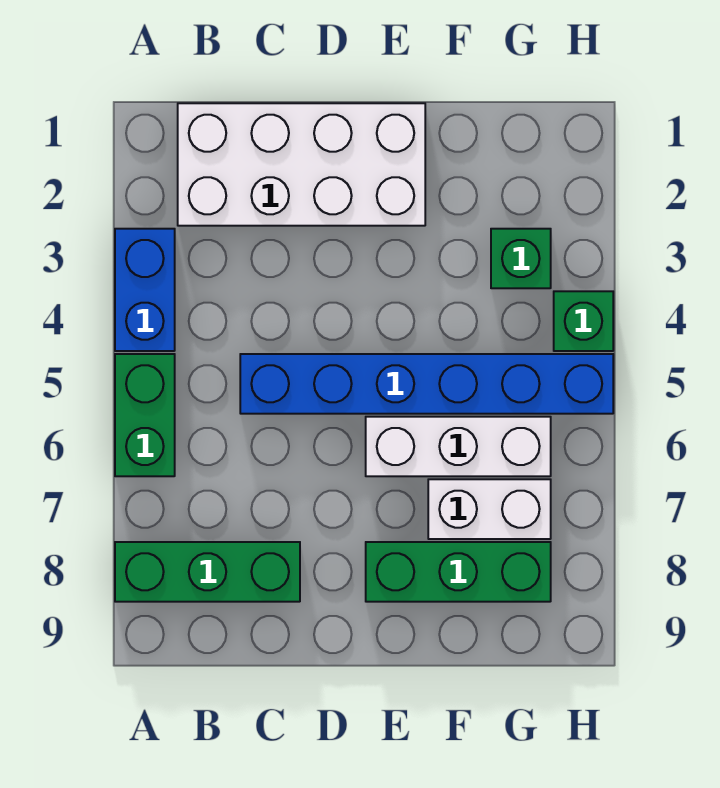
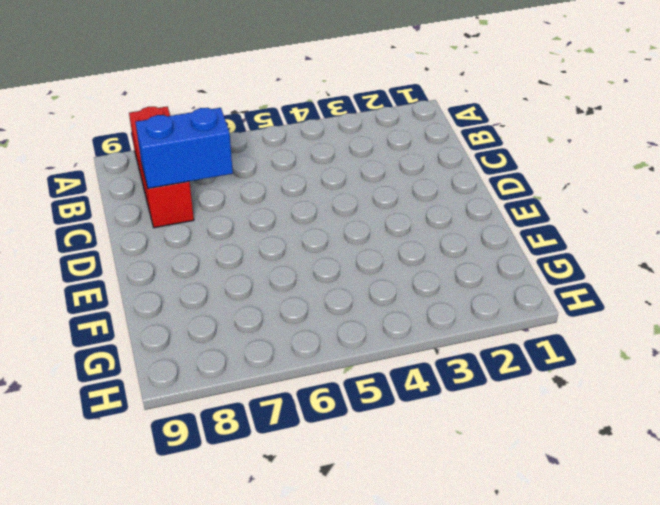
red 1x3 brick [129,107,194,228] -> green 1x3 brick [115,542,300,602]
blue 1x2 brick [135,108,233,189] -> blue 1x2 brick moved to [115,229,175,351]
none -> green 1x2 brick [115,354,175,476]
none -> white 2x4 brick [178,103,425,226]

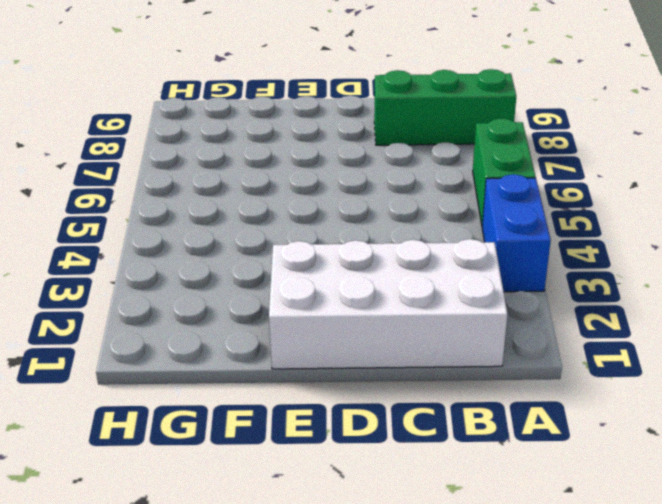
none -> blue 1x6 brick [240,354,613,414]
none -> white 1x3 brick [366,417,551,476]

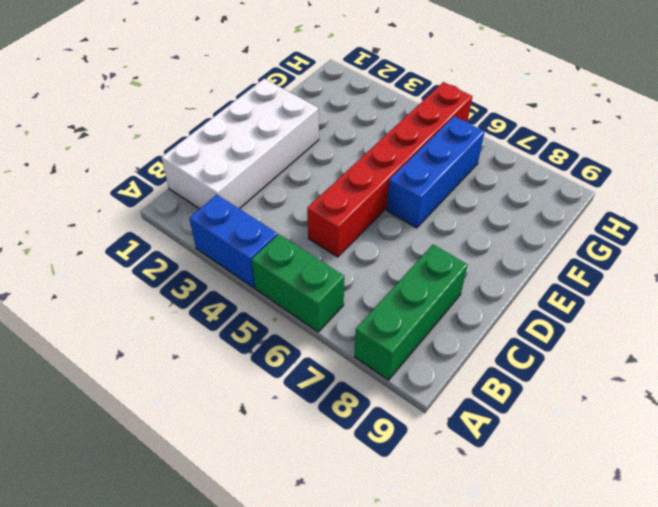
red 1x6 brick [307,82,472,257] -> blue 1x6 brick [240,354,613,414]
blue 1x3 brick [387,116,485,228] -> white 1x3 brick [366,417,551,476]
none -> green 1x3 brick [366,542,551,602]
none -> white 1x2 brick [428,479,551,539]

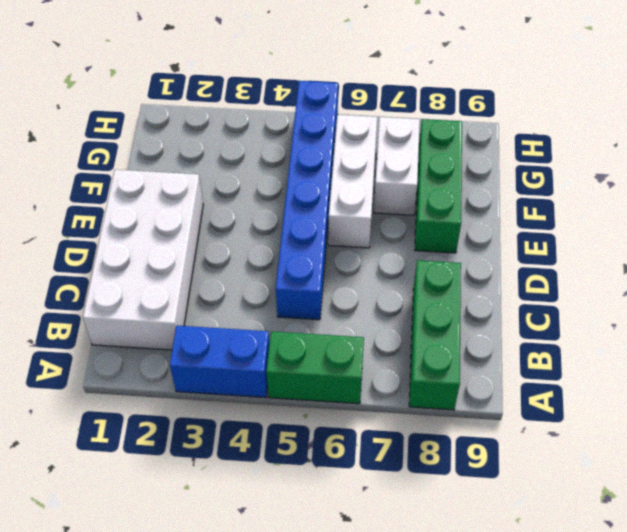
none -> green 1x1 brick [491,229,551,288]
none -> green 1x1 brick [554,291,613,351]

